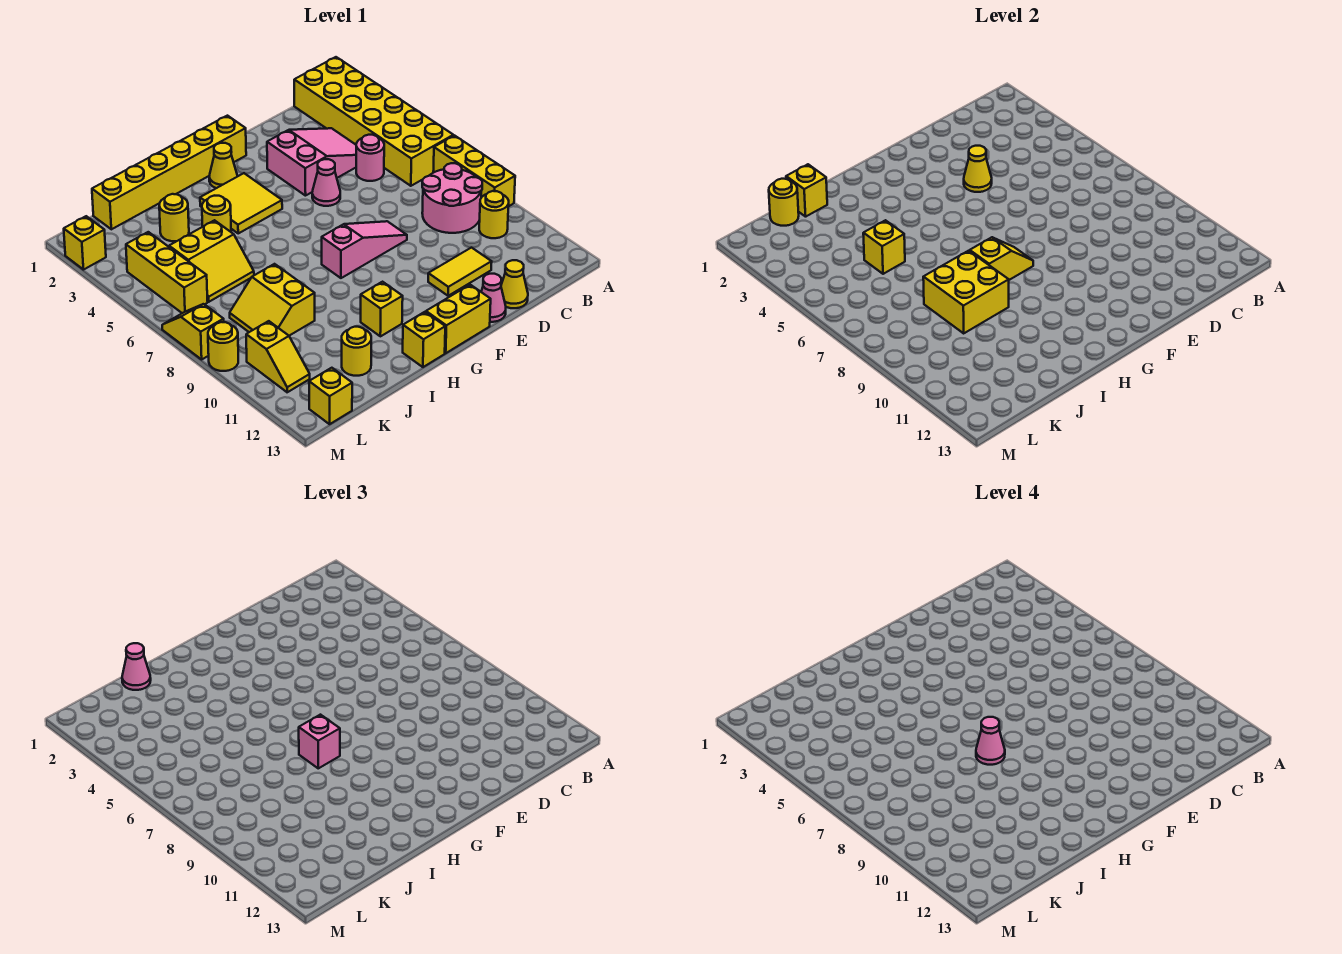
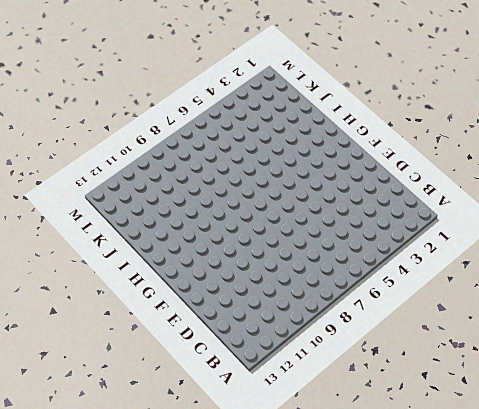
none -> yellow 2x6 brick [294,57,453,186]
none -> yellow 1x3 brick [433,136,515,207]
none -> pink 2x2 round brick [422,163,482,233]
none -> yellow 1x1 round brick [479,191,509,238]

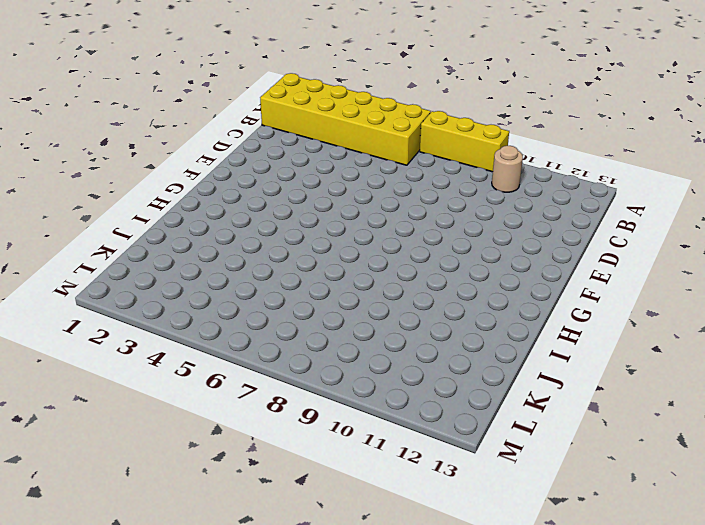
tan 1x1 round brick [492,146,523,192] -> yellow 1x1 round brick [479,191,509,238]
none -> pink 2x2 round brick [422,163,482,233]
none -> pink 2x3 slope [267,128,356,196]
none -> pink 1x1 round brick [356,135,384,181]
none -> yellow 1x2 tile [428,248,492,296]

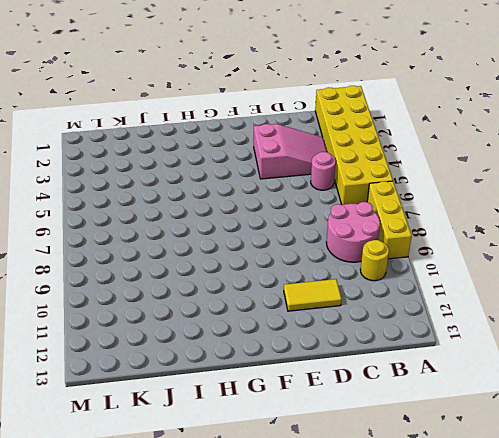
none -> yellow 1x1 cone [501,260,528,308]
none -> pink 1x1 cone [312,159,340,206]
none -> pink 1x3 slope [322,221,407,278]
none -> pink 1x1 cone [481,274,506,322]

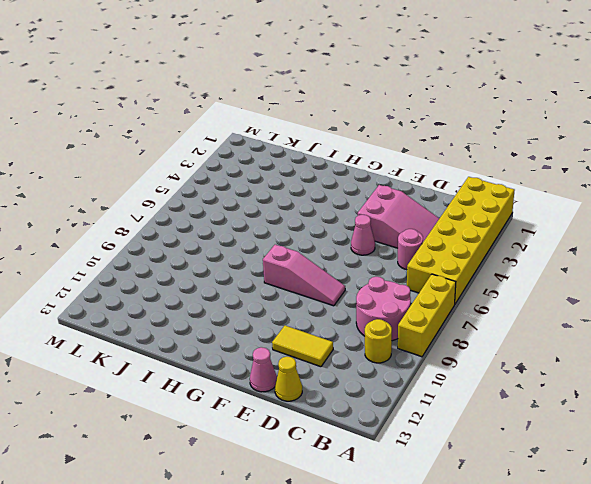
none -> yellow 1x6 brick [92,116,246,229]
none -> yellow 1x2 brick [426,285,491,353]
none -> yellow 1x1 cone [209,143,237,188]
none -> yellow 2x2 tile [200,173,282,233]

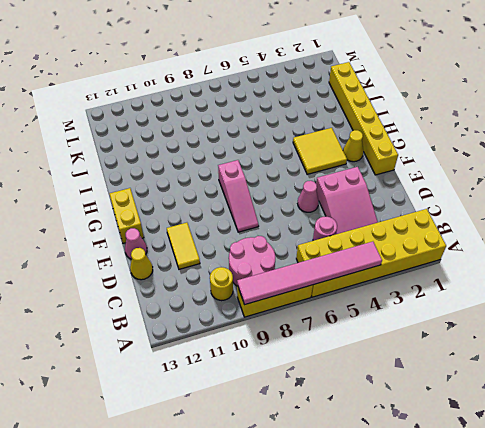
pink 1x6 tile [237,242,382,305] -> none
none -> yellow 1x1 brick [361,282,403,336]
none -> yellow 1x1 brick [403,312,445,367]
none -> yellow 1x1 round brick [202,196,231,232]
none -> yellow 1x1 round brick [159,194,189,241]

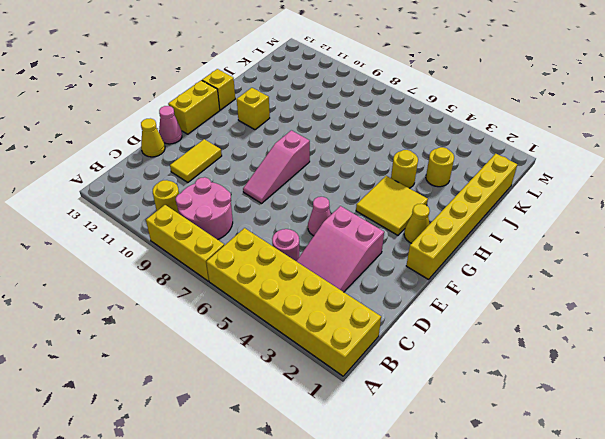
none -> yellow 2x2 slope [169,220,254,302]
none -> yellow 2x2 slope [230,264,315,336]
none -> yellow 1x1 round brick [342,327,371,376]
none -> yellow 1x3 brick [126,232,208,313]

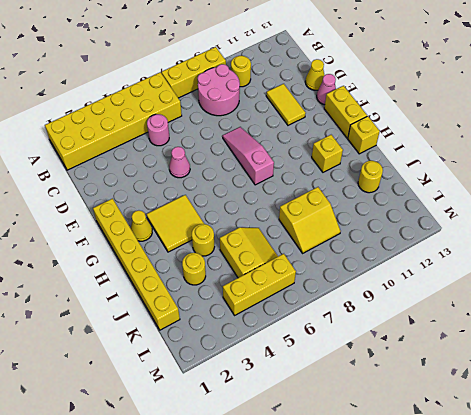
none -> pink 2x3 slope [267,128,356,196]
none -> yellow 1x2 slope [246,321,310,392]
none -> yellow 1x1 brick [309,368,352,424]
none -> yellow 1x1 brick [64,216,106,270]

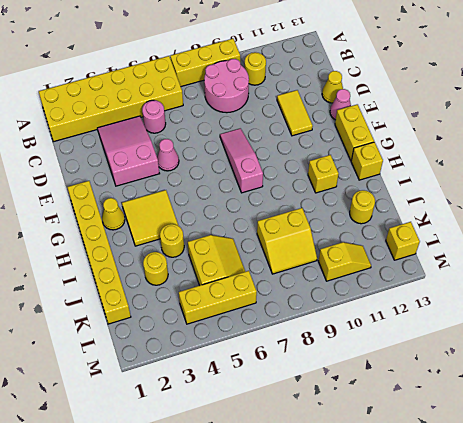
none -> yellow 1x1 brick [64,216,106,270]
none -> yellow 1x2 slope [162,304,224,359]
none -> yellow 1x1 round brick [208,322,238,371]
none -> yellow 1x1 cone [964,146,992,192]

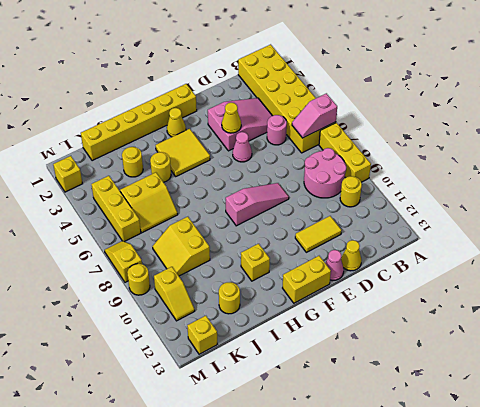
pink 1x2 slope [292,93,337,138] -> none
none -> yellow 1x1 brick [403,312,445,367]
none -> yellow 1x2 slope [970,237,1033,280]
none -> yellow 2x2 brick [923,251,1009,333]
none -> yellow 1x1 brick [786,164,827,217]

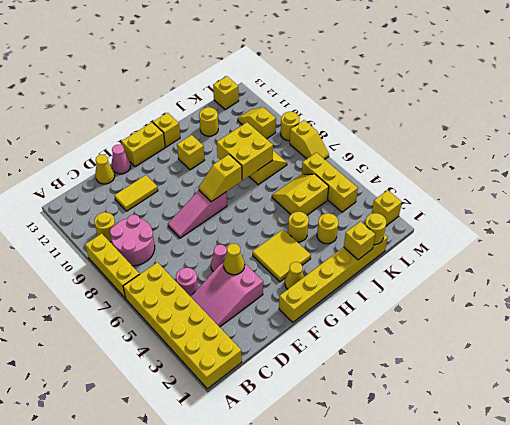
none -> yellow 1x1 brick [863,220,905,274]
none -> pink 1x1 brick [299,715,340,768]
none -> pink 1x1 cone [122,643,151,690]
none -> pink 1x1 cone [976,717,1005,765]

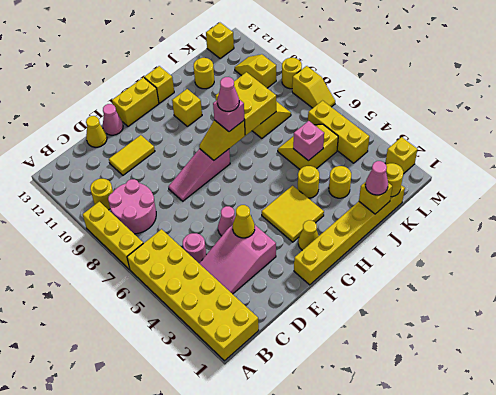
pink 1x1 brick [293,121,324,161] -> yellow 1x1 brick [863,220,905,274]

